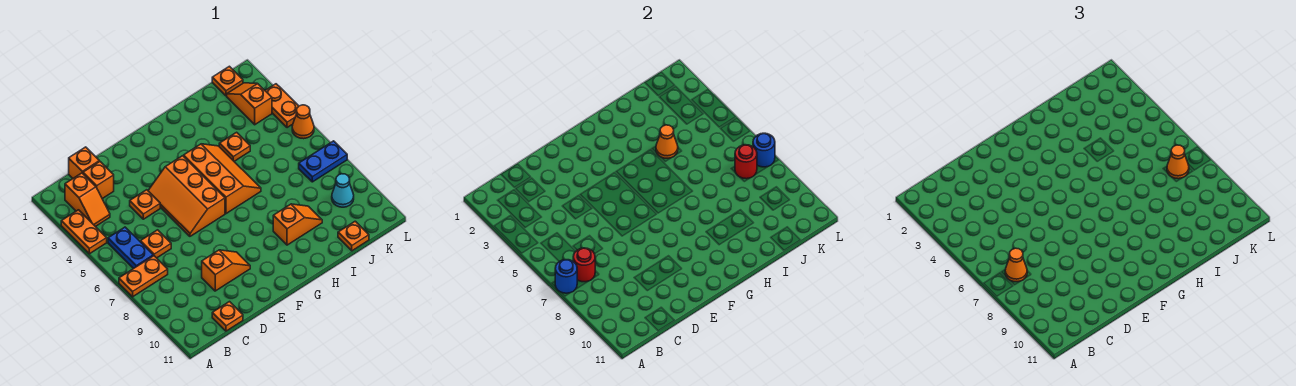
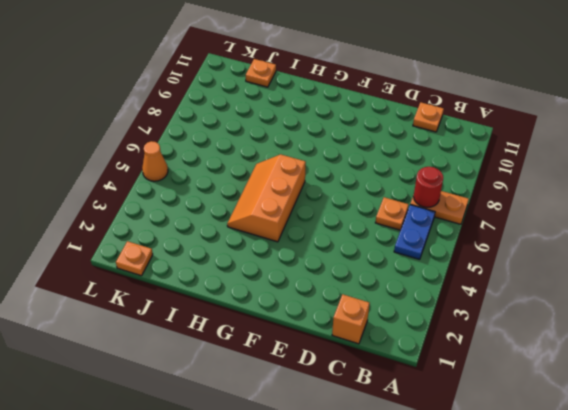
none -> orange 1x2 plate [61,210,107,254]
none -> orange 1x2 slope [65,173,110,227]
none -> orange 1x1 brick [83,162,114,199]

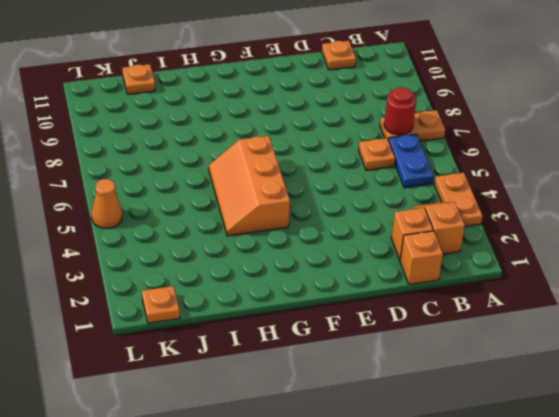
none -> orange 1x1 plate [130,190,160,219]
none -> orange 1x2 slope [202,250,250,291]
none -> orange 2x3 slope [148,156,225,236]

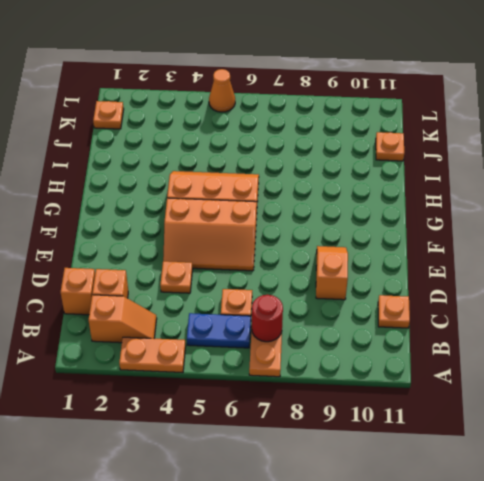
none -> orange 1x2 slope [273,204,322,245]
none -> orange 1x1 plate [219,132,250,161]
none -> orange 1x2 slope [227,83,272,125]

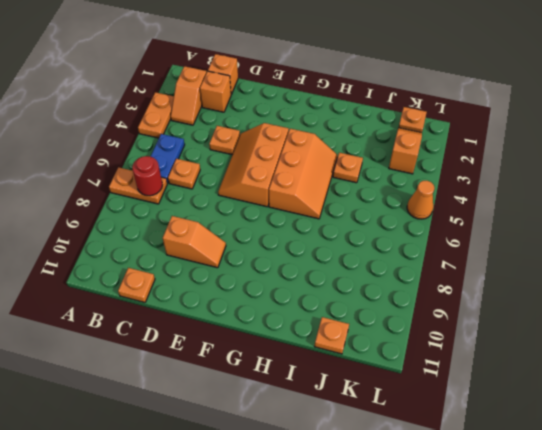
none -> orange 1x2 slope [273,204,322,245]
none -> blue 1x2 plate [299,141,347,182]
none -> cyan 1x1 cone [332,174,354,207]

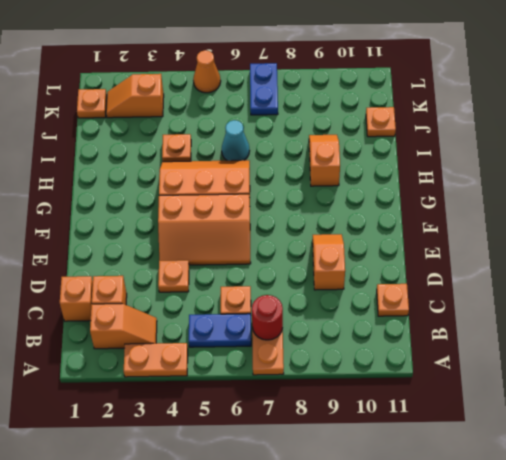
cyan 1x1 cone [222,120,250,161] -> cyan 1x1 cone moved to [332,174,354,207]
none -> orange 1x2 plate [265,84,298,128]
none -> blue 1x1 round brick [555,260,577,293]
none -> orange 1x1 cone [656,125,678,158]

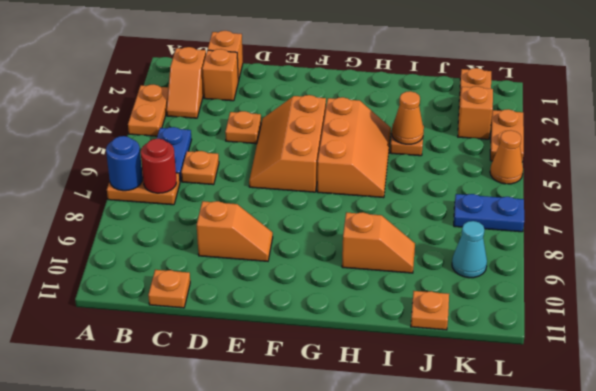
none -> red 1x1 round brick [735,145,757,179]
none -> blue 1x1 round brick [753,133,775,167]
none -> orange 1x1 cone [1005,248,1027,282]

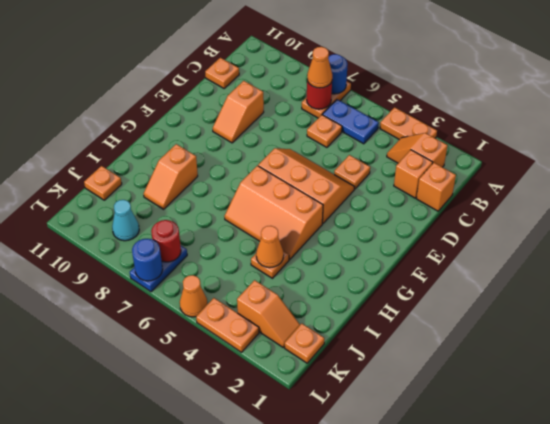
none -> orange 1x1 cone [1167,145,1189,179]

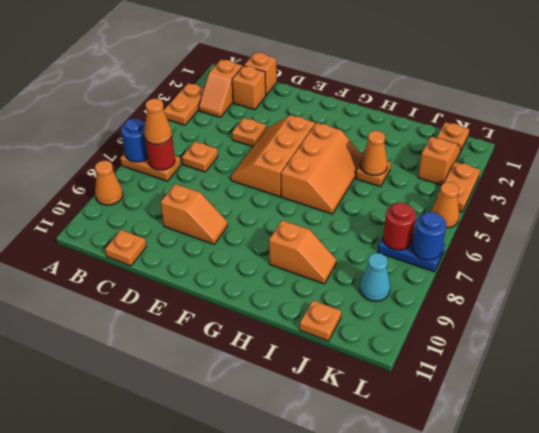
orange 1x1 cone [95,161,123,205] -> orange 1x1 cone moved to [1167,145,1189,179]
none -> blue 1x2 plate [108,227,153,269]

